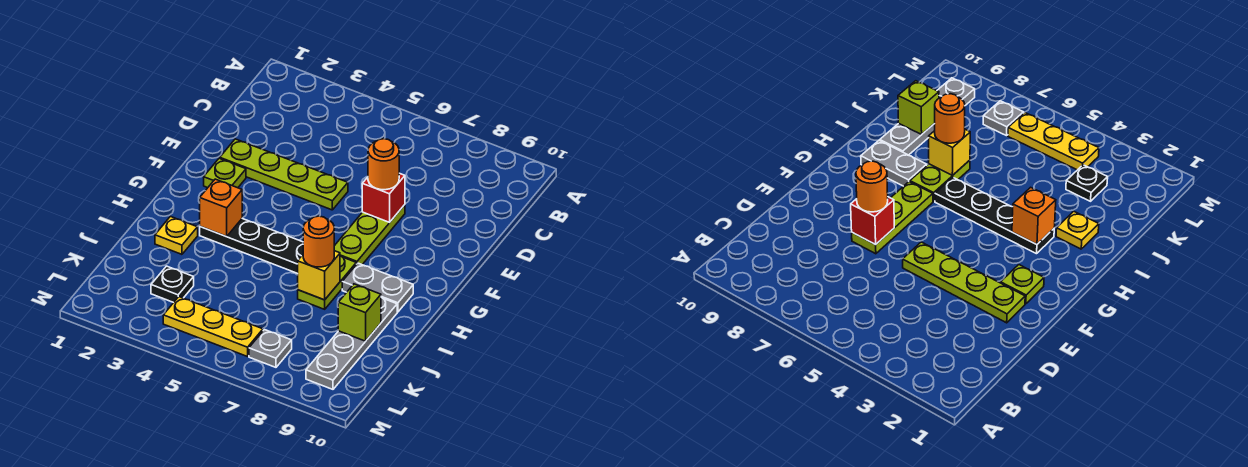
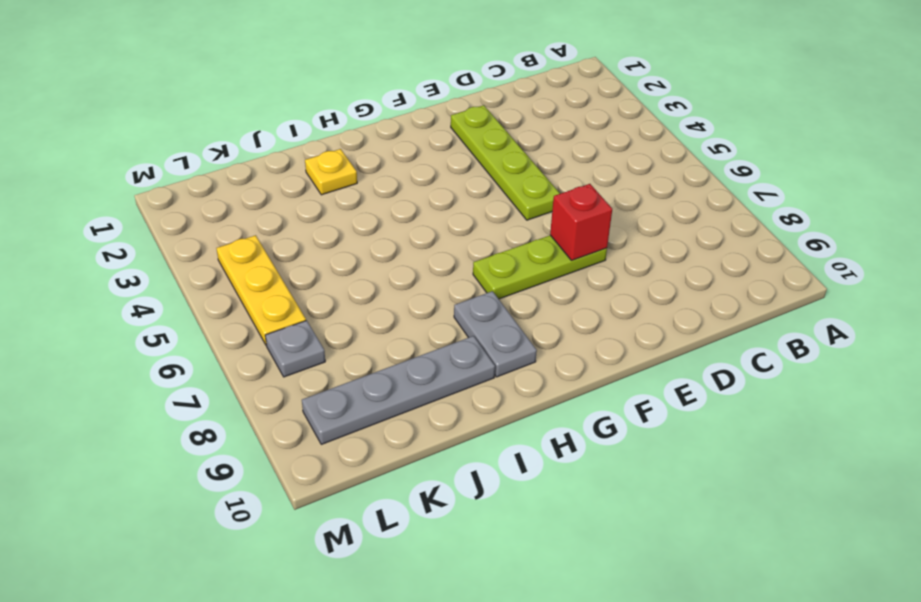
none -> lime 1x1 plate [204,158,246,188]
none -> black 1x4 plate [200,219,303,274]
none -> lime 1x2 plate [298,256,356,309]

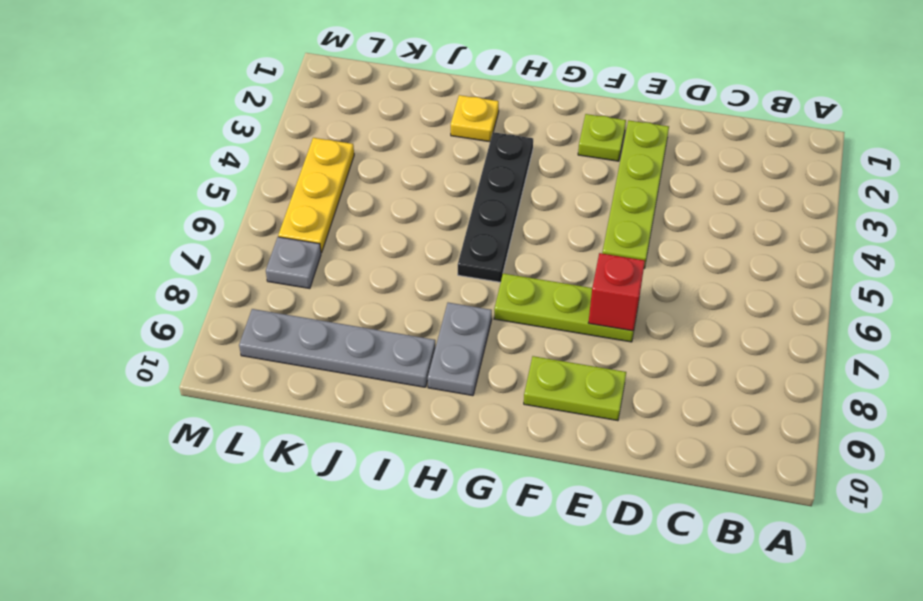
lime 1x2 plate [524,356,626,421] -> lime 1x2 plate moved to [298,256,356,309]
none -> black 1x1 plate [151,266,194,303]
none -> orange 1x1 brick [200,179,242,236]
none -> yellow 1x1 brick [298,251,340,300]

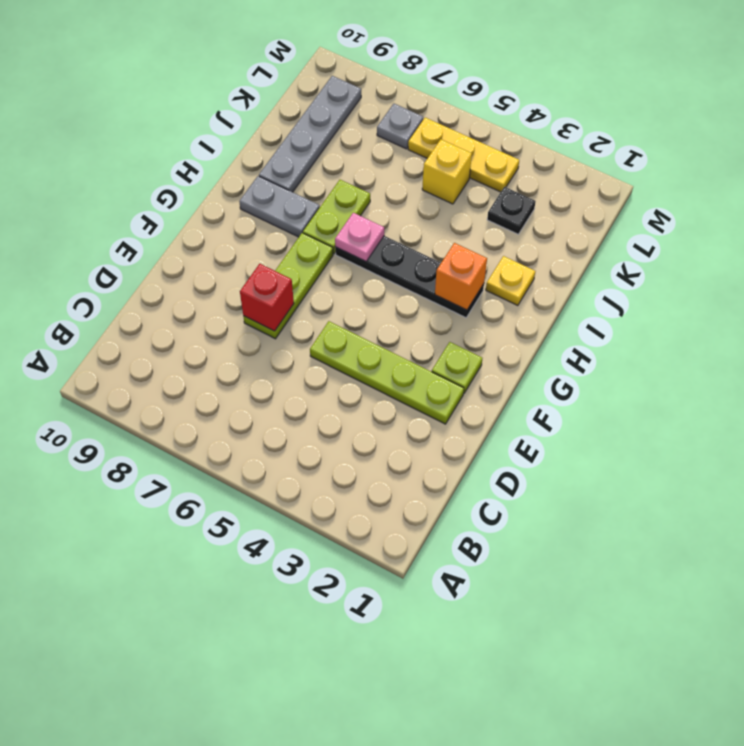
pink 1x1 plate [335,213,384,262] -> none
yellow 1x1 brick [422,139,472,204] -> yellow 1x1 brick moved to [298,251,340,300]
none -> lime 1x1 brick [338,284,381,341]
none -> orange 1x1 round brick [368,139,399,190]
none -> orange 1x1 round brick [303,216,334,267]

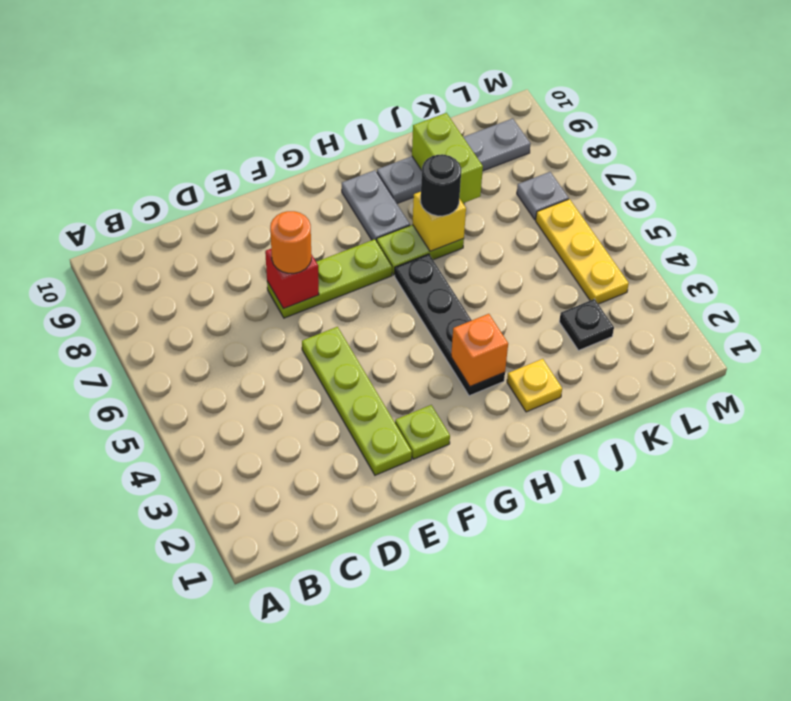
black 1x1 round brick [421,154,461,216] -> orange 1x1 round brick [303,216,334,267]
lime 1x2 brick [412,113,483,203] -> lime 1x1 brick [338,284,381,341]

